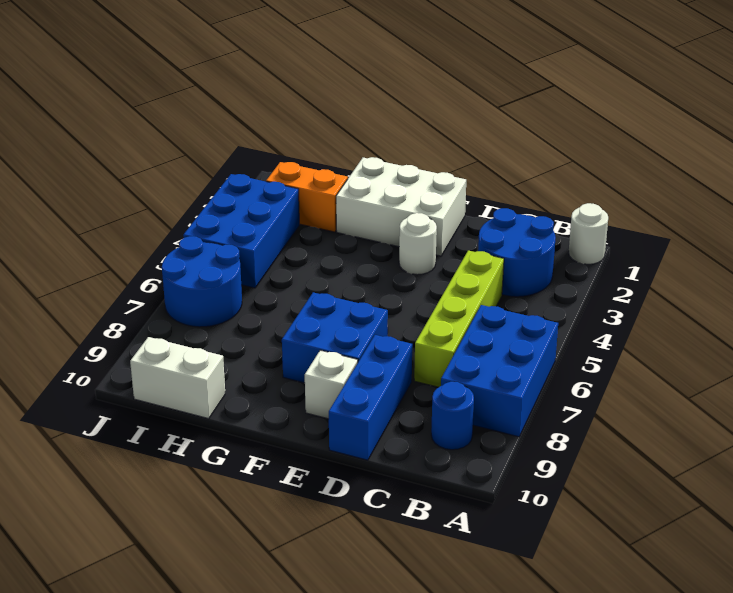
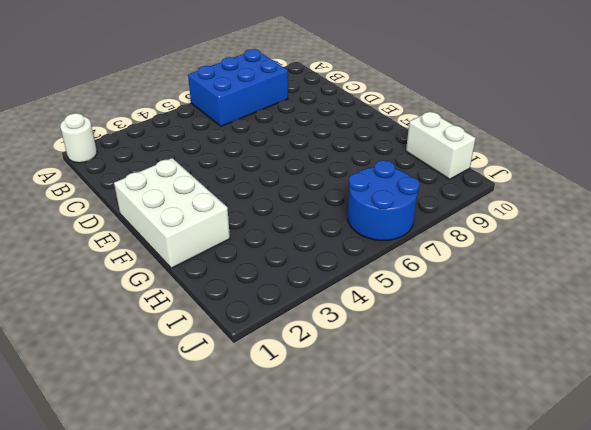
none -> blue 2x2 round brick [478,208,556,297]
none -> blue 1x1 round brick [431,382,474,450]
none -> lime 1x4 brick [414,251,504,387]

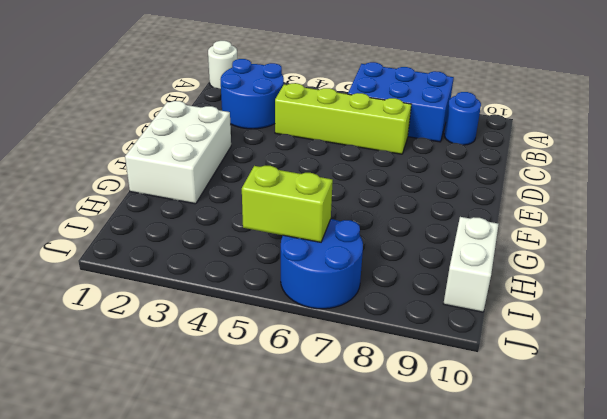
lime 1x2 brick [242,166,333,242] -> none
none -> blue 1x3 brick [329,335,412,460]
none -> white 1x1 round brick [399,213,437,275]
none -> blue 2x2 brick [282,292,388,383]

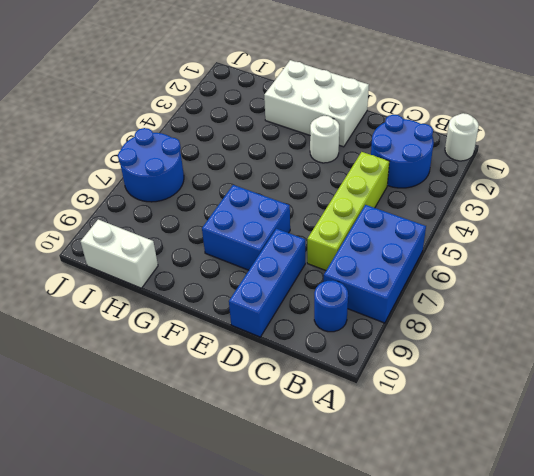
none -> white 1x1 brick [305,350,358,419]
none -> orange 1x2 brick [266,162,348,232]
none -> blue 2x3 brick [183,174,299,288]

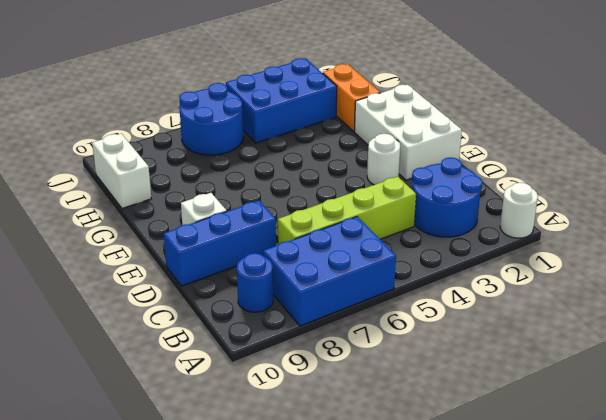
none -> blue 2x2 brick [282,292,388,383]

